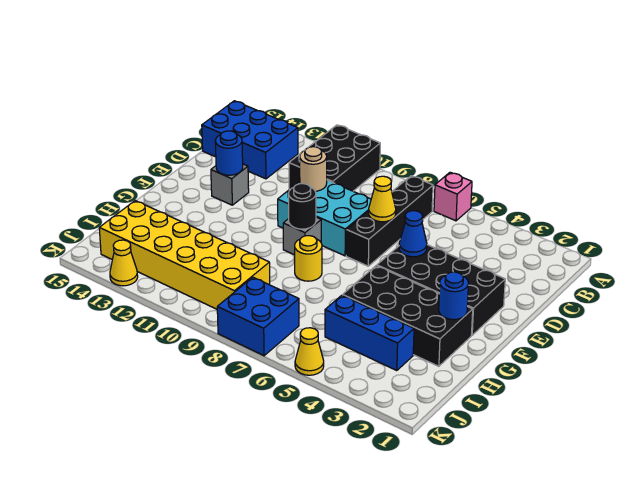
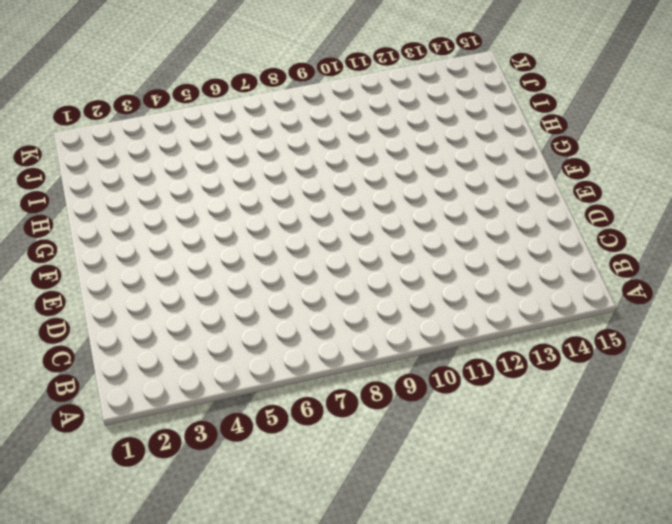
none -> pink 1x1 brick [434,172,472,221]
none -> black 2x3 brick [289,125,380,191]
none -> black 1x4 brick [346,176,433,266]

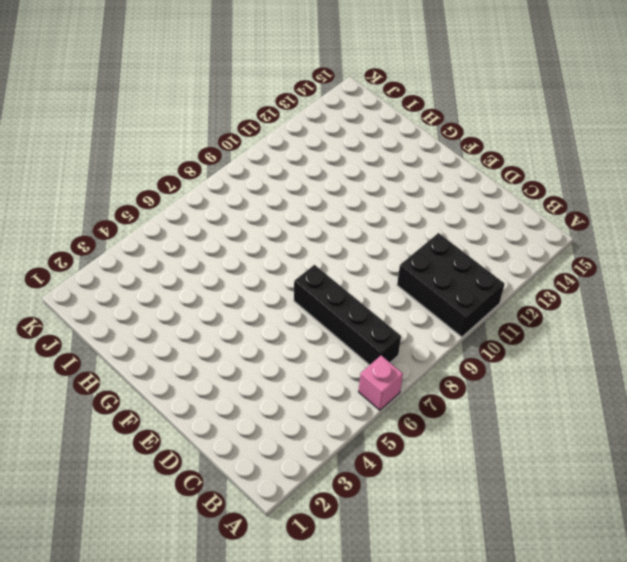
none -> blue 2x3 brick [202,101,298,179]
none -> cyan 2x3 brick [278,180,371,256]
none -> black 2x4 brick [377,245,505,335]

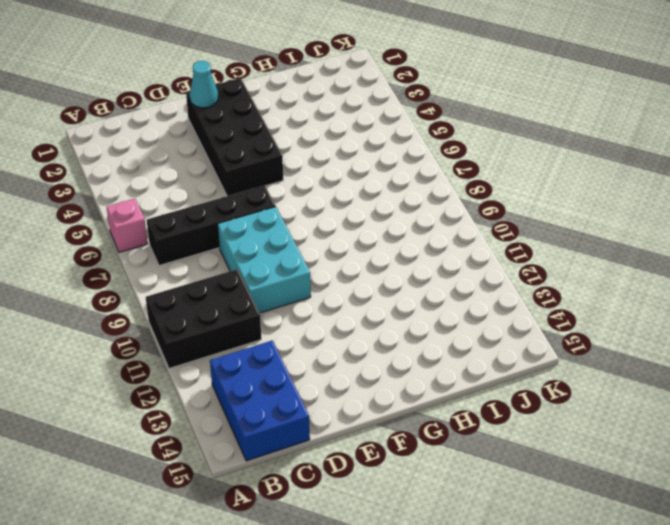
cyan 1x1 cone [189,61,218,108] -> none
none -> grey 1x1 brick [211,164,249,205]
none -> grey 1x1 brick [283,217,321,255]
none -> black 2x4 brick [343,266,473,366]

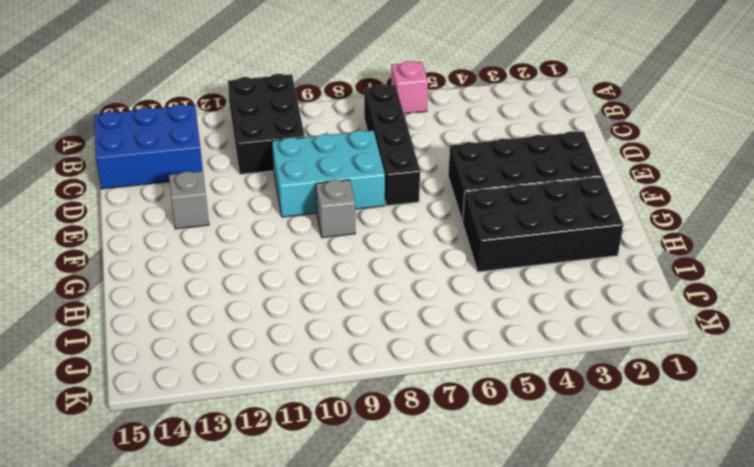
none -> yellow 1x1 round brick [295,236,322,281]
none -> blue 1x3 brick [325,295,414,371]
none -> yellow 2x6 brick [99,201,270,309]

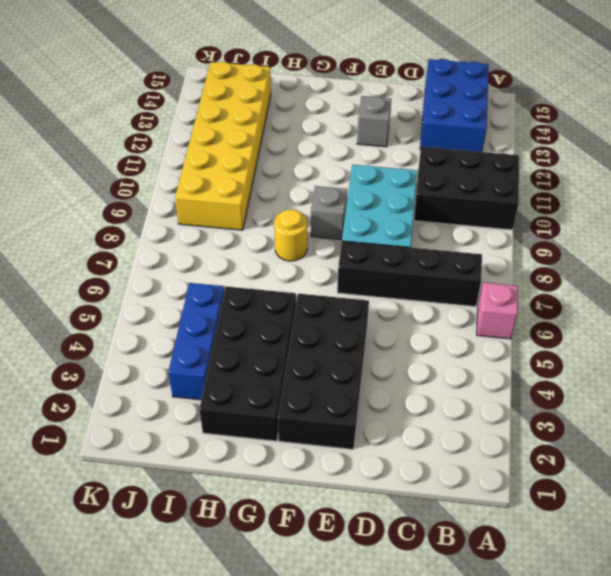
none -> blue 2x2 brick [217,277,299,356]
none -> yellow 1x1 cone [295,328,324,375]
none -> yellow 1x1 cone [110,240,138,286]

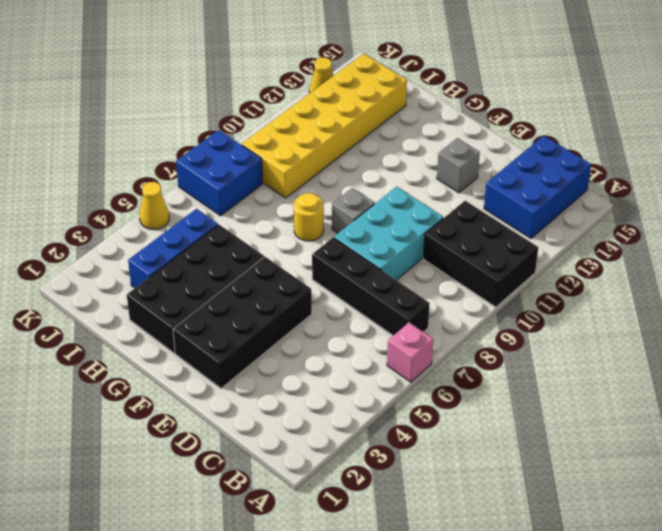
none -> yellow 1x1 cone [369,176,396,222]
none -> tan 1x1 round brick [300,147,327,191]
none -> blue 1x1 cone [399,211,427,257]

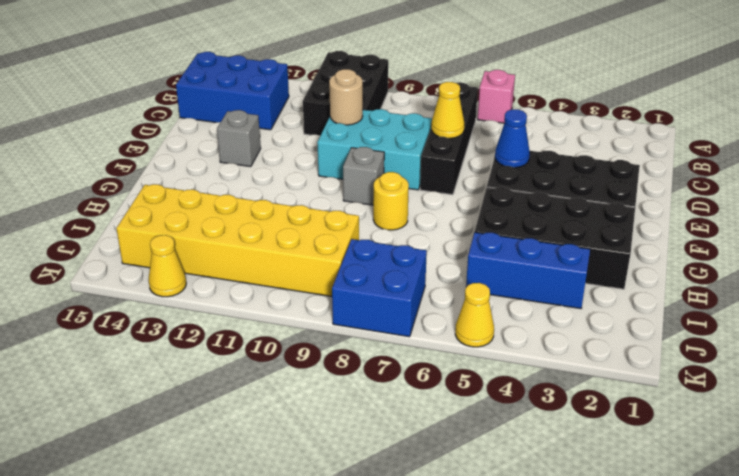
none -> blue 1x1 round brick [215,131,243,175]
none -> black 1x1 round brick [288,184,316,229]
none -> blue 1x1 round brick [439,272,469,320]

